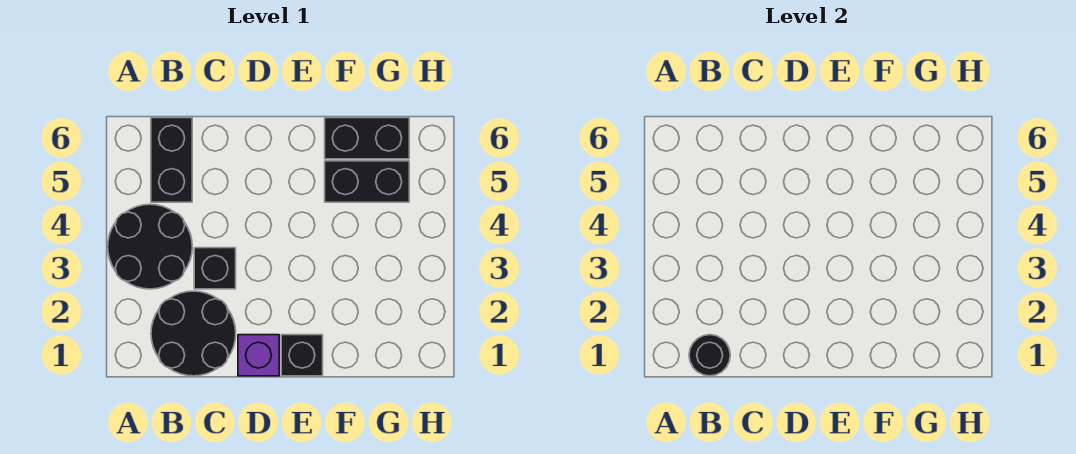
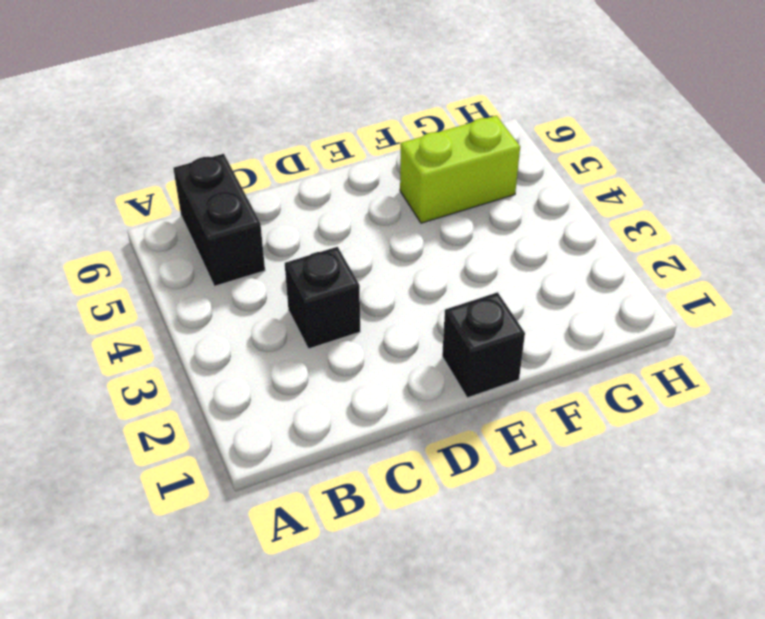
lime 1x2 brick [400,116,520,223] -> black 1x2 brick [325,161,409,202]
none -> black 2x2 round brick [108,204,192,289]
none -> black 2x2 round brick [151,291,236,376]

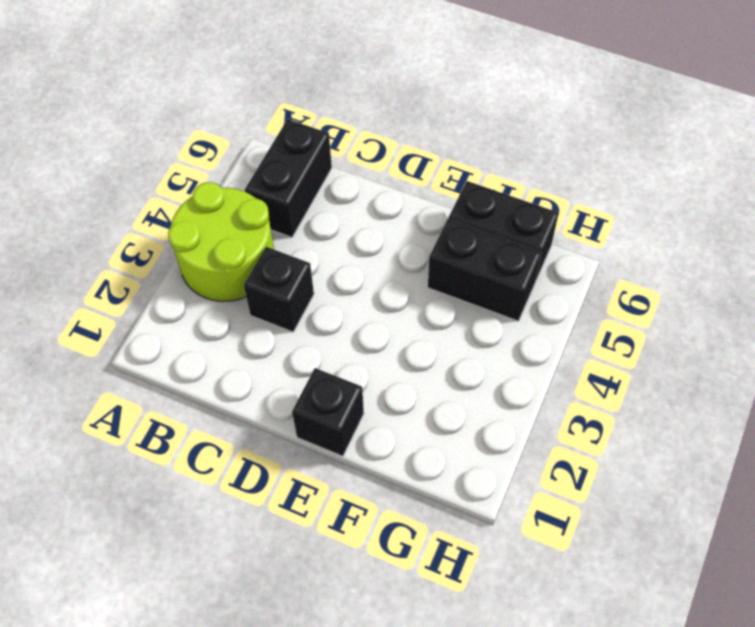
lime 2x2 round brick [168,182,274,301] -> black 2x2 round brick [108,204,192,289]
none -> black 2x2 round brick [151,291,236,376]
none -> purple 1x1 brick [238,335,279,376]

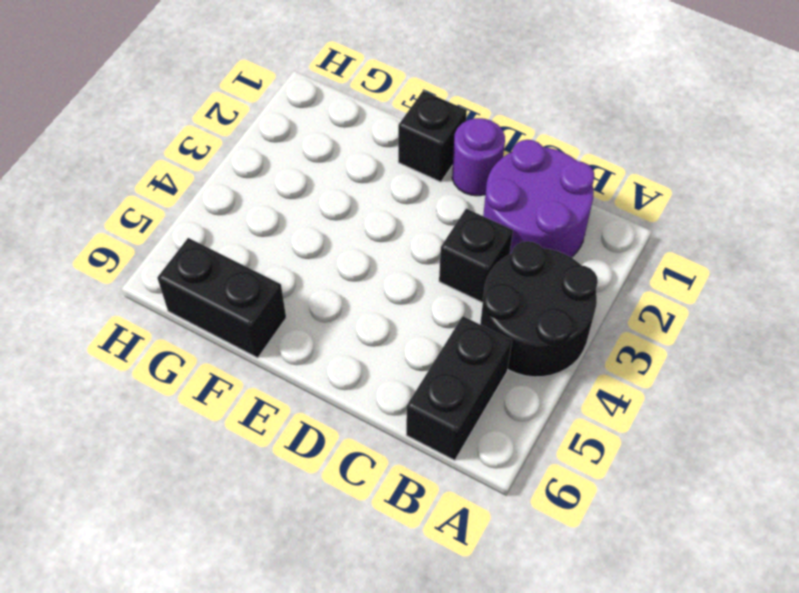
purple 2x2 round brick [483,140,594,258] -> black 2x2 round brick [151,291,236,376]
purple 1x1 round brick [452,118,505,196] -> purple 1x1 brick [238,335,279,376]
none -> black 1x2 brick [325,161,409,202]
none -> black 1x1 round brick [689,335,730,376]

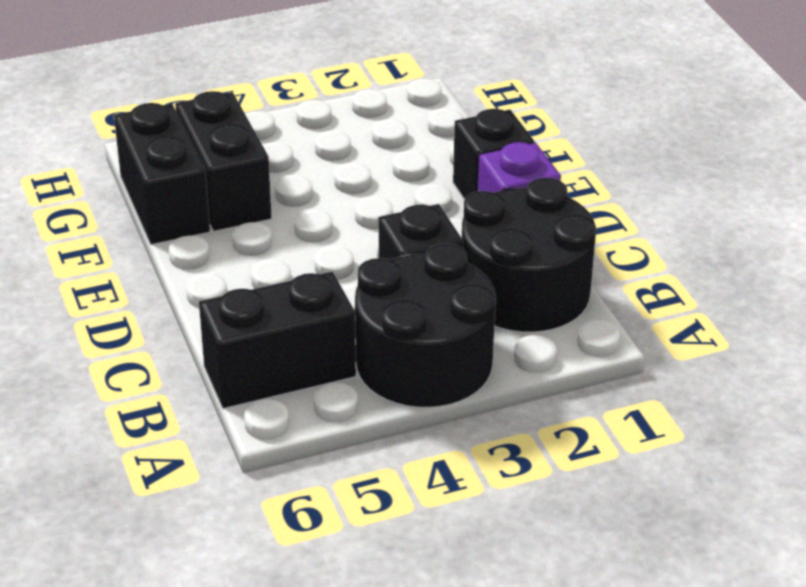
none -> black 1x1 round brick [689,335,730,376]

